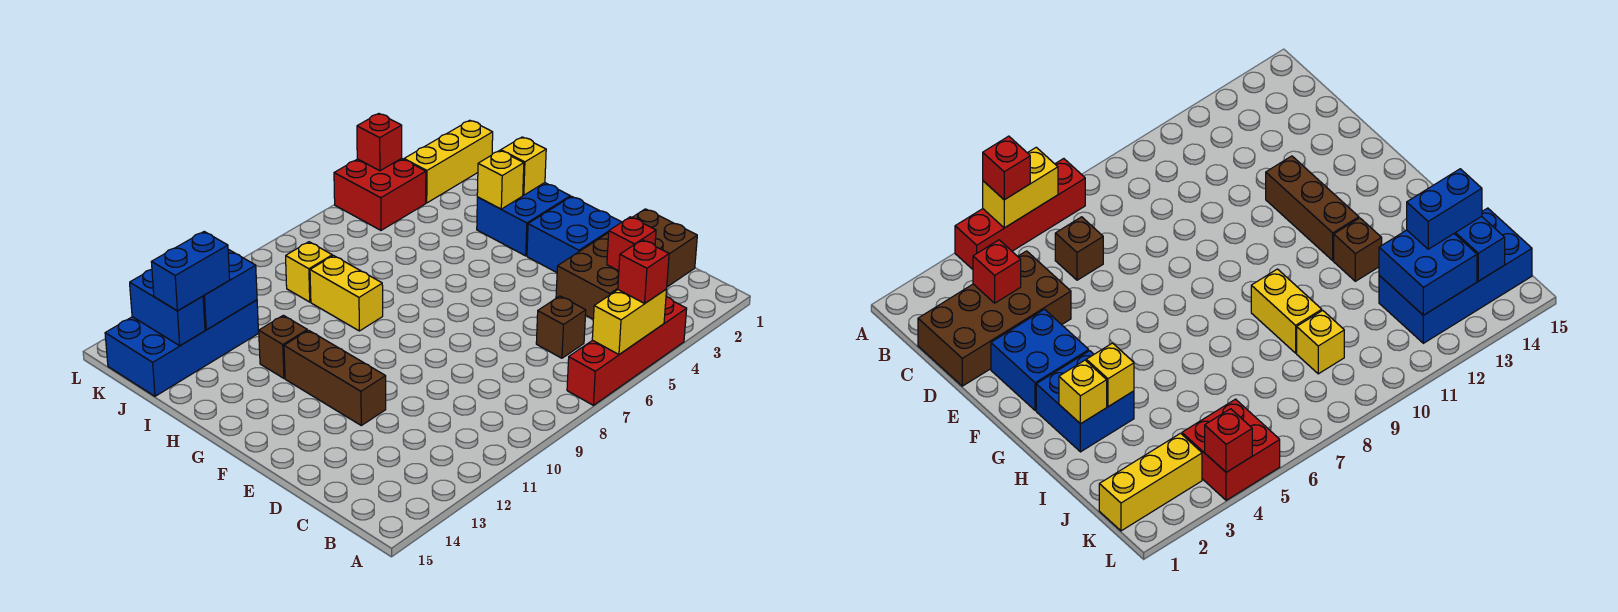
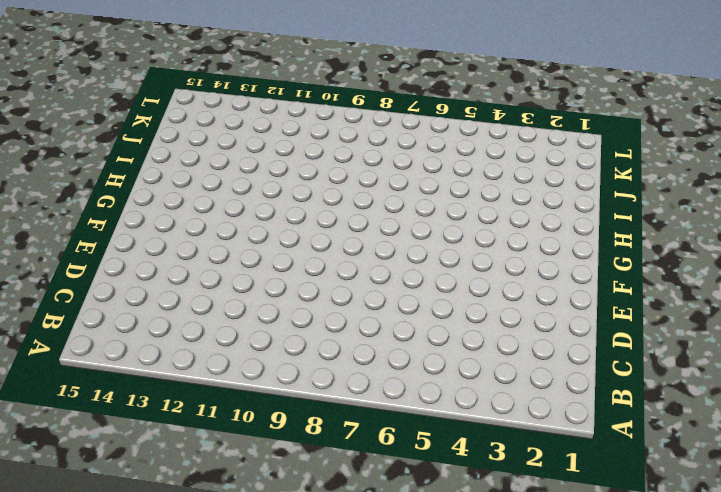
none -> red 1x4 brick [567,297,687,405]
none -> brown 2x4 brick [556,209,697,319]
none -> brown 1x1 brick [536,296,586,358]

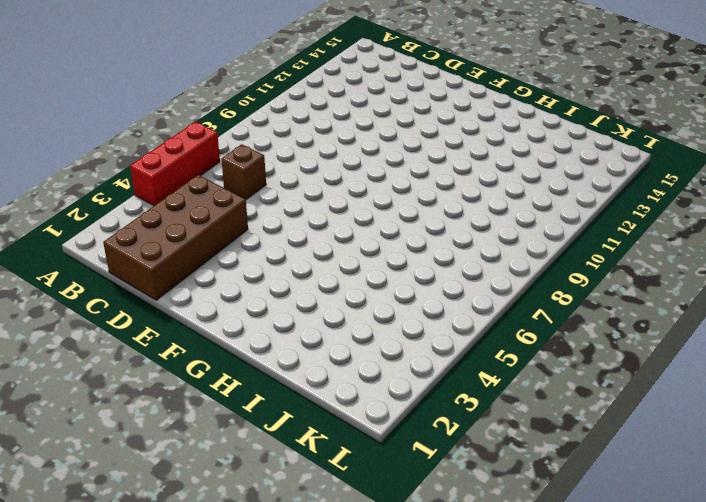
red 1x3 brick [130,122,220,206] -> red 1x4 brick [567,297,687,405]
none -> blue 2x2 brick [527,196,621,273]
none -> brown 1x3 brick [284,330,386,425]
none -> blue 2x2 brick [477,183,570,256]

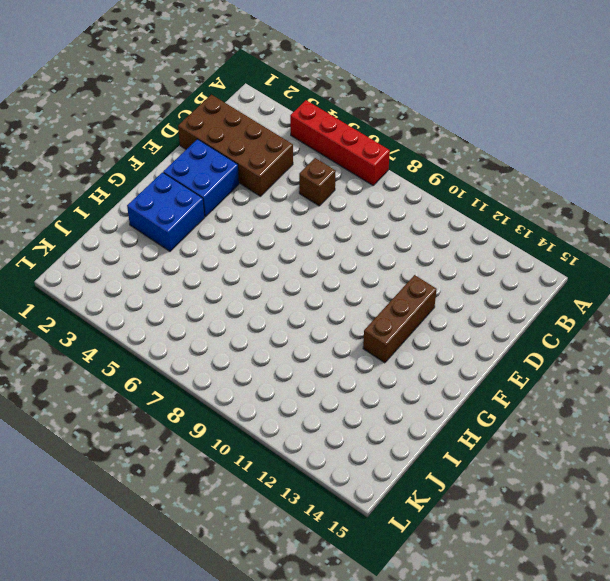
none -> yellow 1x2 brick [310,256,383,331]
none -> brown 1x1 brick [259,315,307,378]
none -> yellow 1x1 brick [286,242,332,302]

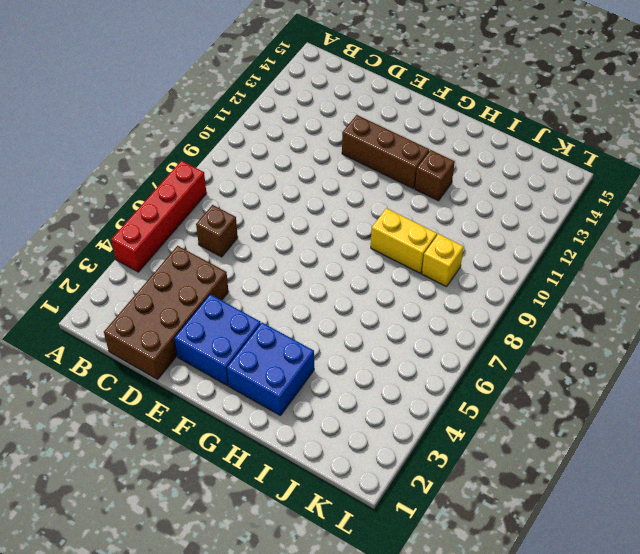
none -> blue 2x4 brick [105,300,259,396]
none -> yellow 1x3 brick [404,120,493,203]
none -> red 2x2 brick [334,158,426,230]

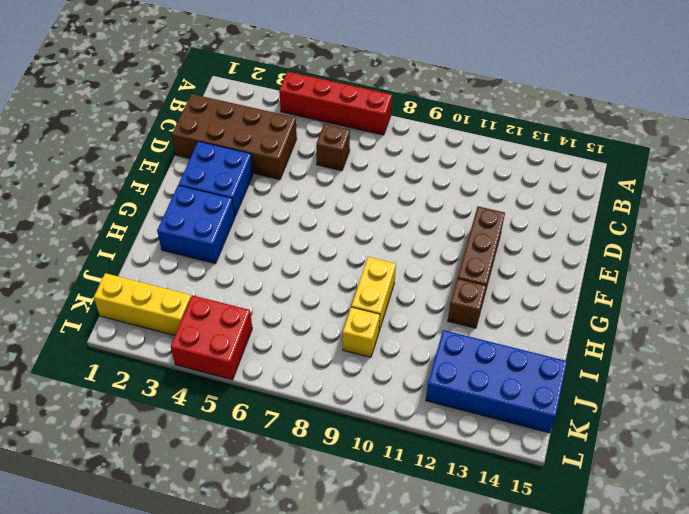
none -> yellow 1x2 brick [592,289,667,354]
none -> red 1x1 brick [607,217,656,271]
none -> yellow 1x1 brick [501,137,546,195]

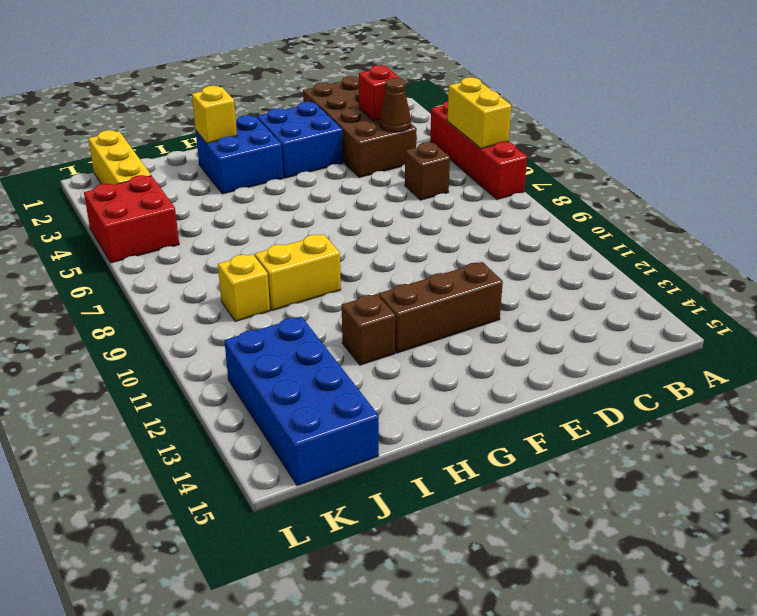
brown 1x1 cone [380,78,411,132] -> none
none -> yellow 1x1 brick [477,150,524,209]
none -> blue 2x2 brick [203,249,257,330]
none -> blue 1x2 brick [130,269,205,346]

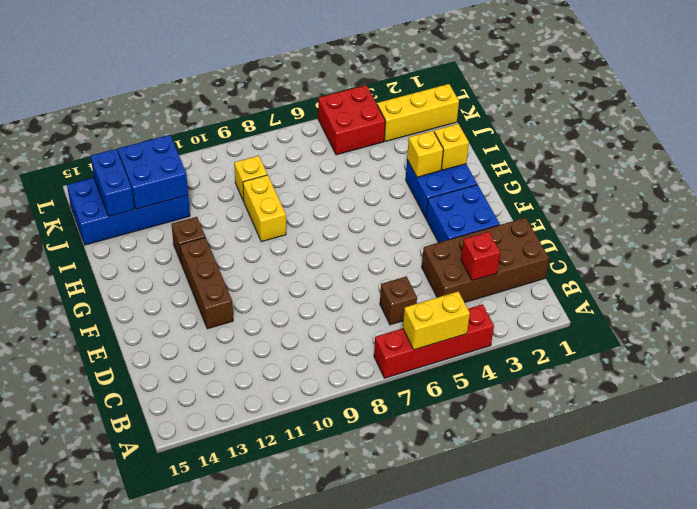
none -> red 1x1 brick [357,114,402,171]
none -> red 1x1 brick [618,240,669,303]
none -> blue 1x2 brick [151,232,230,311]

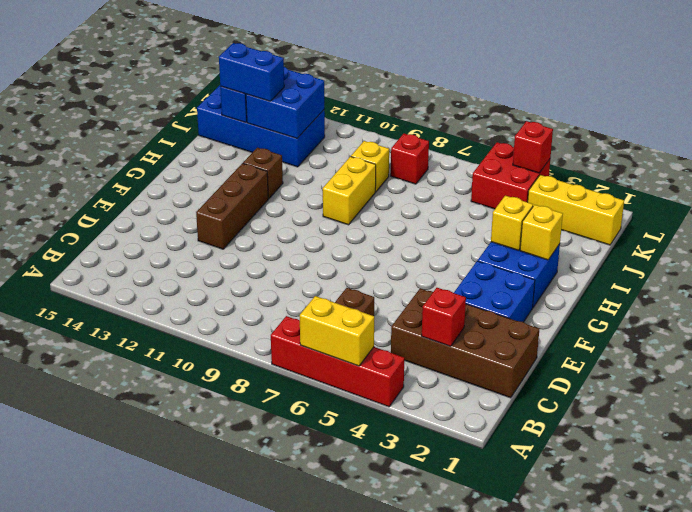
red 1x1 brick [391,134,429,184] -> red 1x1 brick moved to [618,240,669,303]

